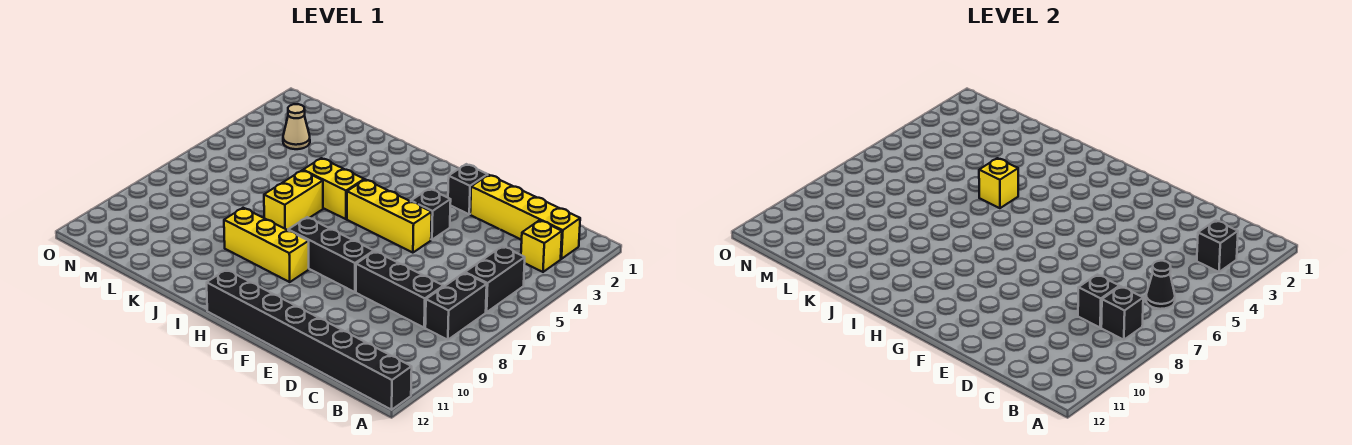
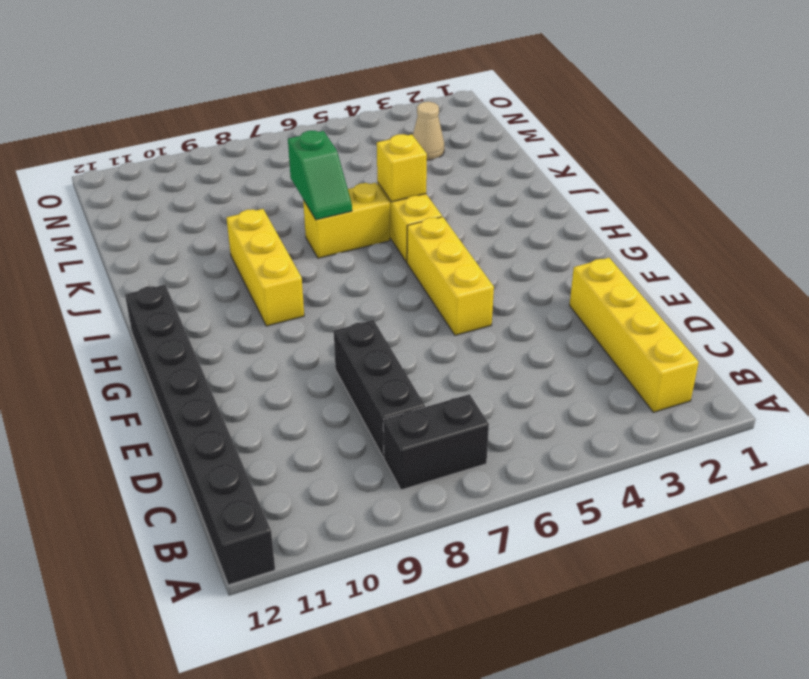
green 1x2 slope [288,131,352,220] -> none
none -> yellow 1x1 brick [521,220,562,272]
none -> black 1x2 brick [465,246,525,312]
none -> black 1x1 brick [448,164,488,214]

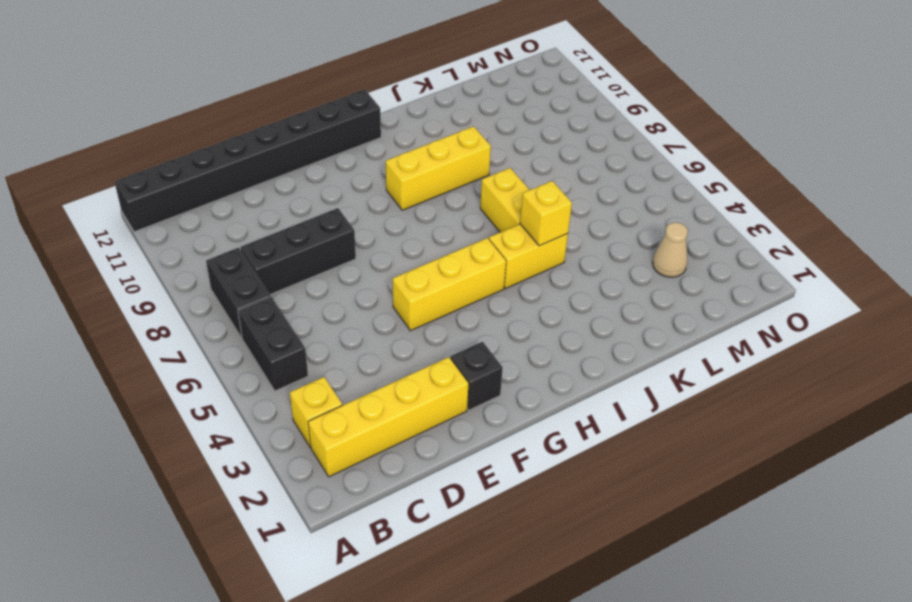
none -> black 1x1 brick [411,189,451,240]
none -> black 1x3 brick [288,217,374,292]
none -> black 1x1 brick [1197,220,1238,272]

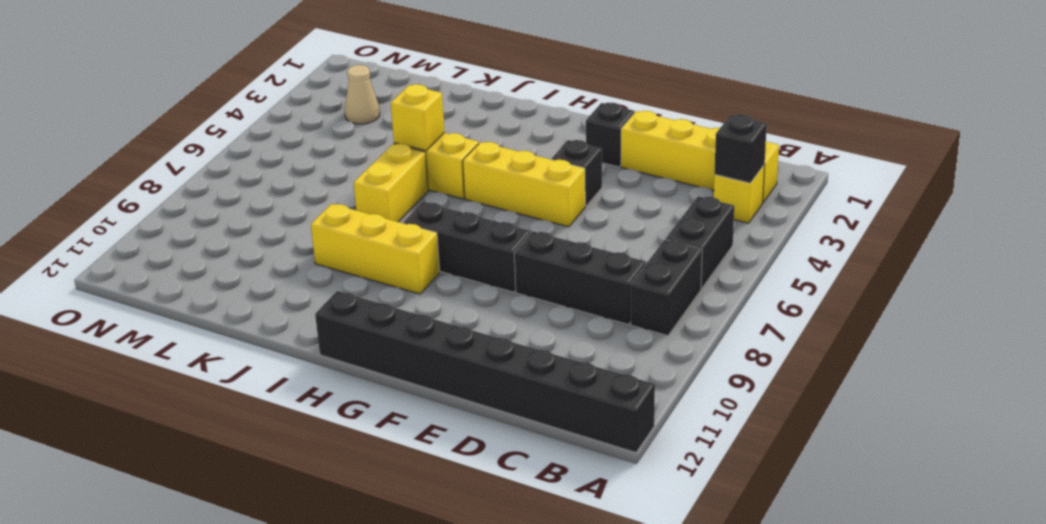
none -> black 1x1 cone [1146,261,1175,309]
none -> black 1x1 brick [1101,286,1143,340]
none -> black 1x1 brick [1078,274,1120,328]

